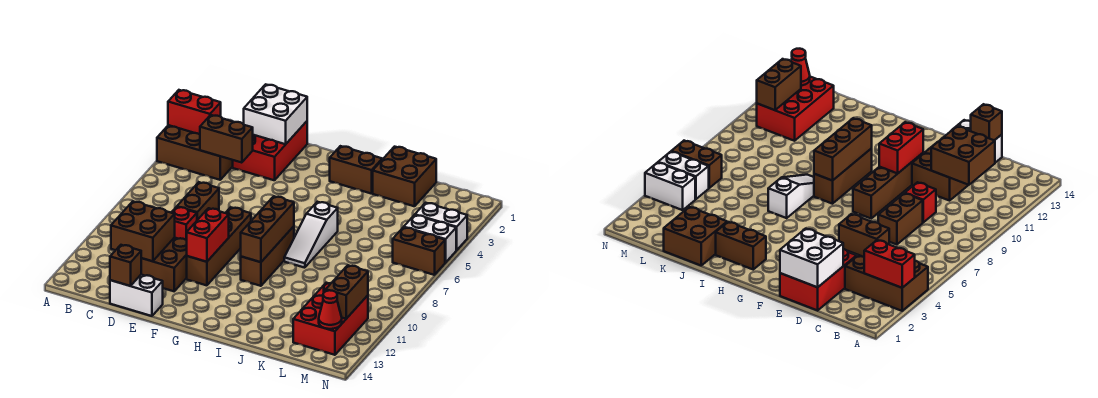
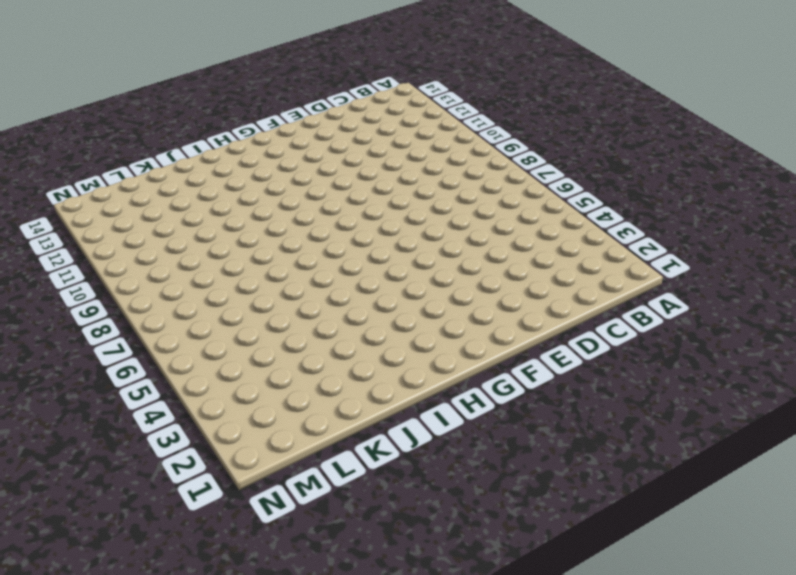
none -> brown 2x3 brick [157,125,233,180]
none -> red 2x3 brick [233,121,307,180]
none -> brown 1x2 brick [177,182,219,220]

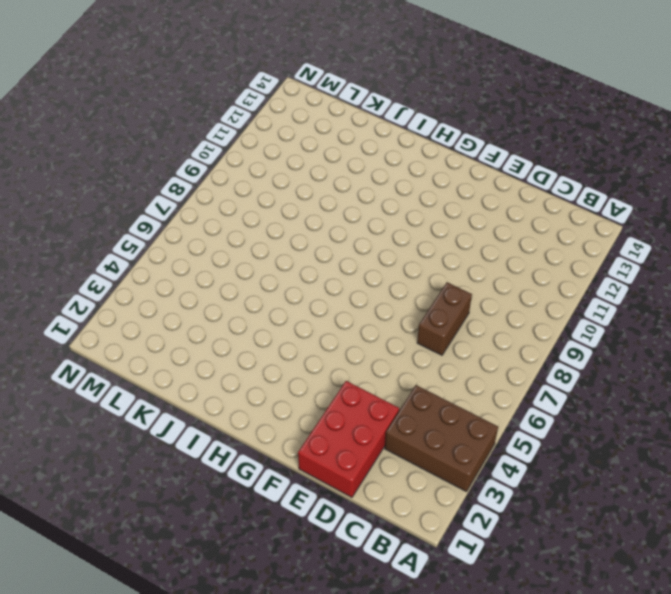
none -> red 1x1 brick [171,207,197,240]
none -> brown 2x2 brick [141,238,187,291]
none -> white 1x2 brick [110,275,163,316]

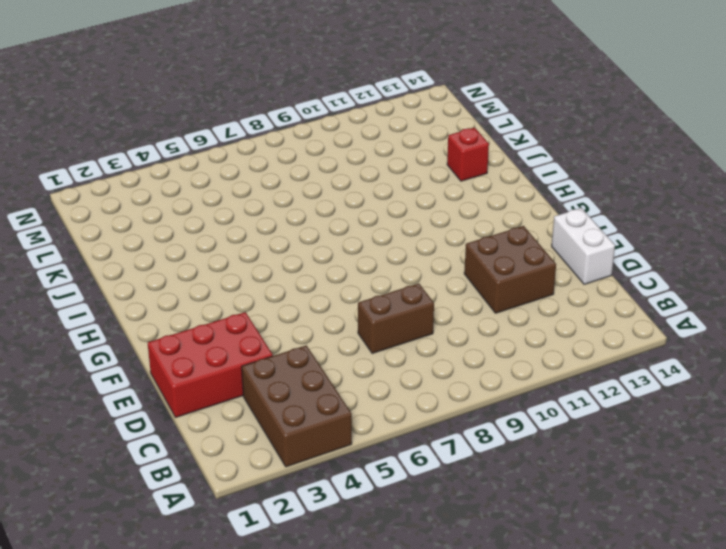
red 1x1 brick [447,128,489,181] -> red 1x1 brick moved to [171,207,197,240]
none -> brown 1x4 brick [187,207,251,285]
none -> brown 1x2 brick [330,146,382,194]
none -> brown 1x3 brick [241,226,294,286]

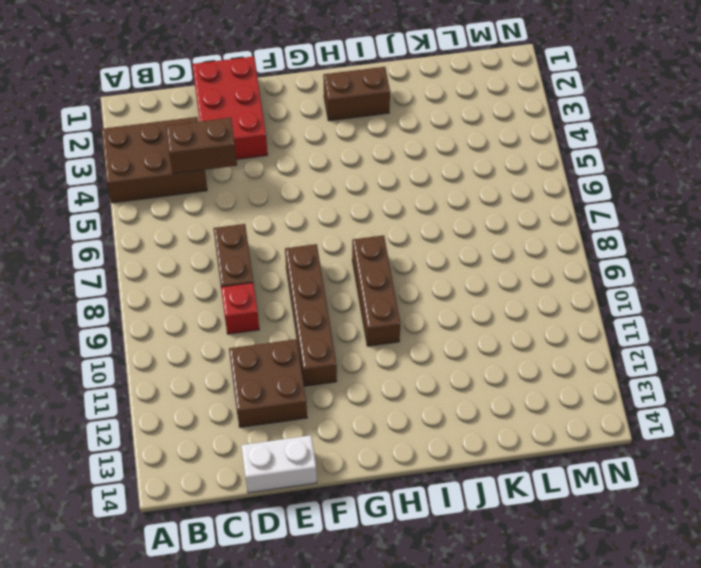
none -> white 1x3 slope [284,202,338,268]
none -> brown 2x2 brick [373,147,436,206]
none -> red 2x3 brick [293,283,368,355]

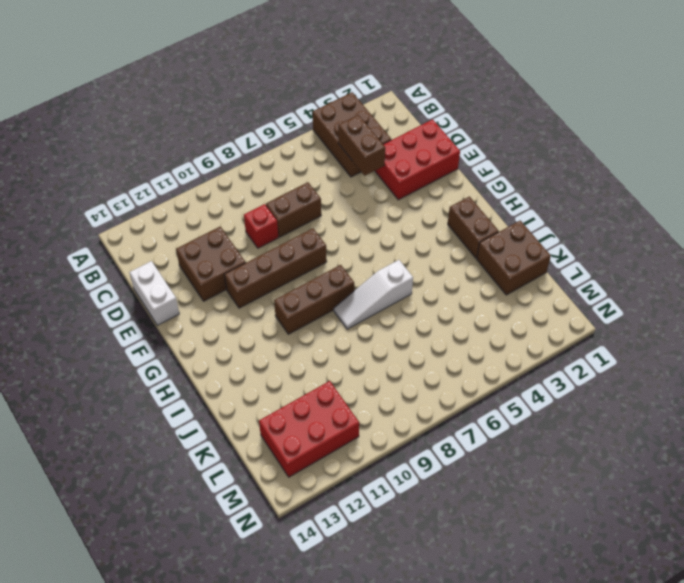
none -> white 1x2 brick [415,203,467,250]
none -> white 1x2 brick [404,215,456,263]
none -> brown 1x2 brick [393,227,445,275]

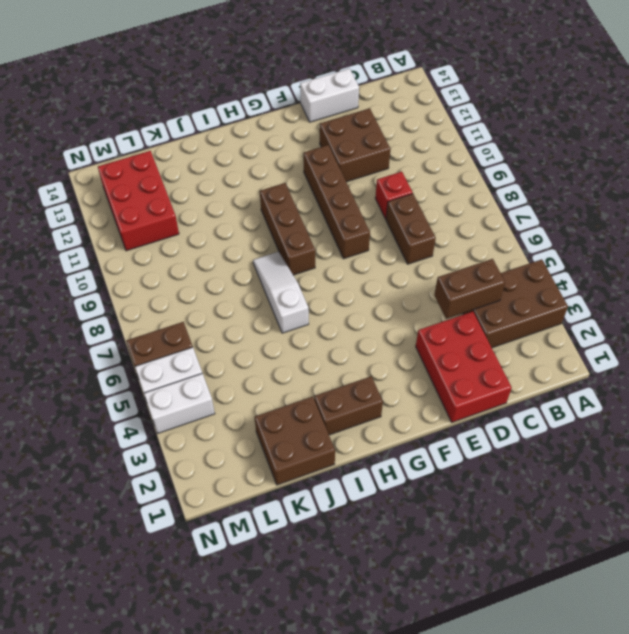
none -> red 1x2 brick [168,90,221,134]
none -> brown 2x2 brick [111,201,175,261]
none -> white 2x2 brick [244,84,307,144]

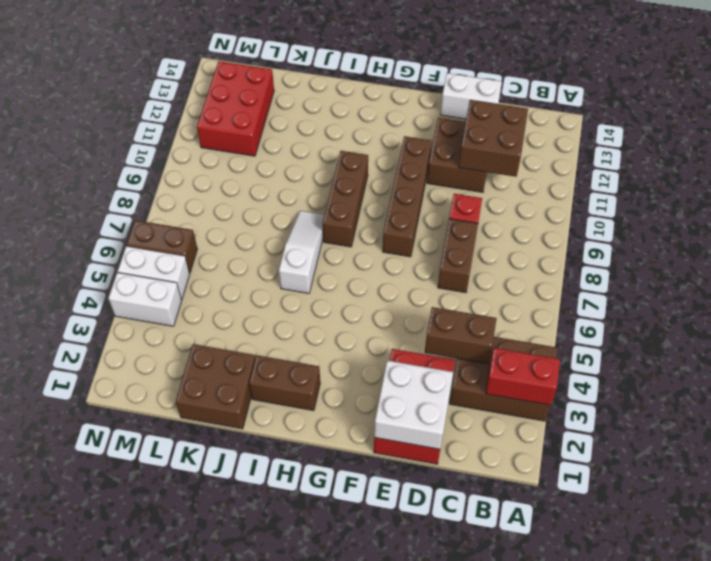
none -> brown 1x1 brick [110,245,141,286]
none -> red 1x2 brick [187,208,229,262]
none -> brown 1x3 brick [241,196,294,262]

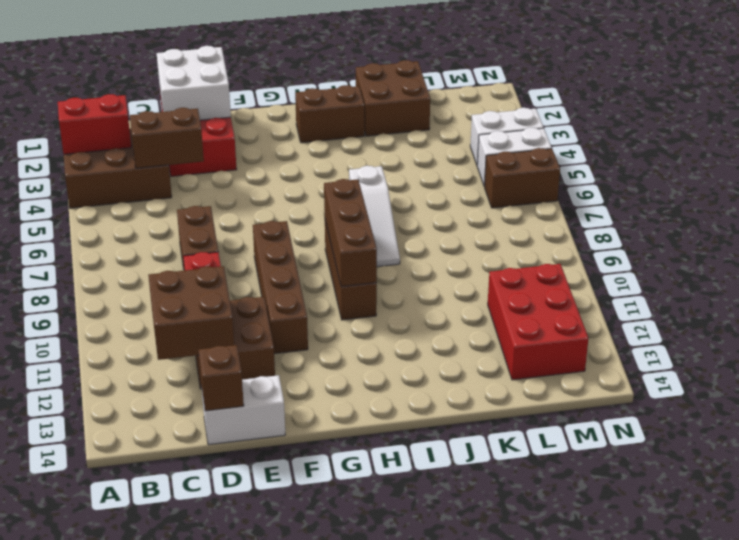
none -> red 1x2 brick [187,208,229,262]
none -> brown 1x2 brick [326,265,368,319]
none -> red 1x1 cone [319,290,342,329]

